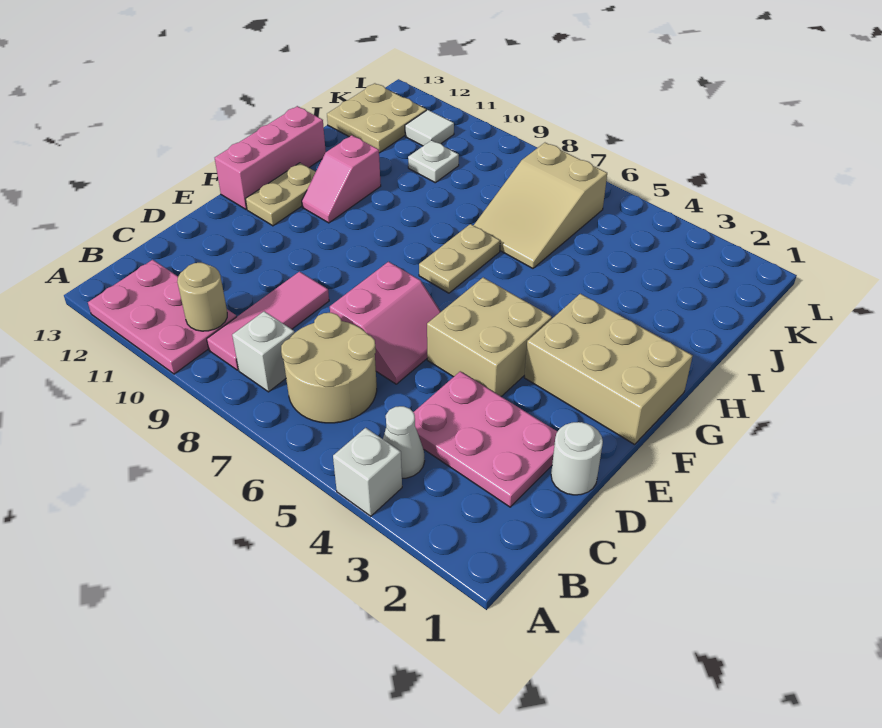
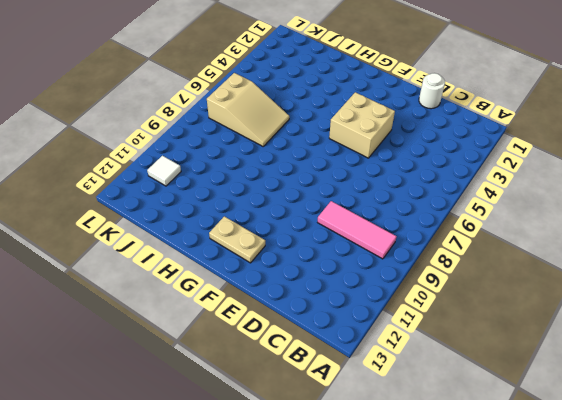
none -> white 1x1 brick [333,428,402,516]
none -> pink 2x3 plate [88,260,236,374]
none -> white 1x1 cone [383,406,425,478]

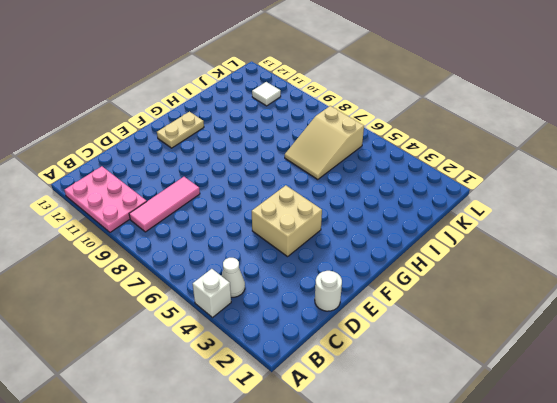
none -> tan 2x2 round brick [281,313,377,423]
none -> white 1x1 brick [232,311,295,392]
none -> pink 2x3 plate [413,371,557,507]

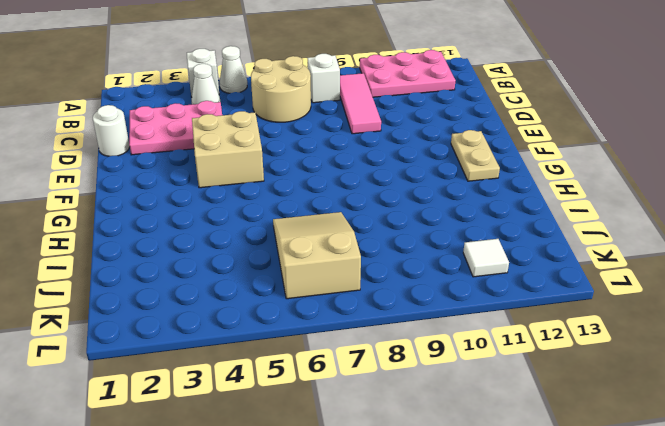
white 1x1 cone [220,46,247,93] -> none
none -> pink 2x2 slope [330,262,441,384]
none -> tan 2x3 brick [524,294,693,444]
none -> pink 1x3 brick [215,106,326,209]

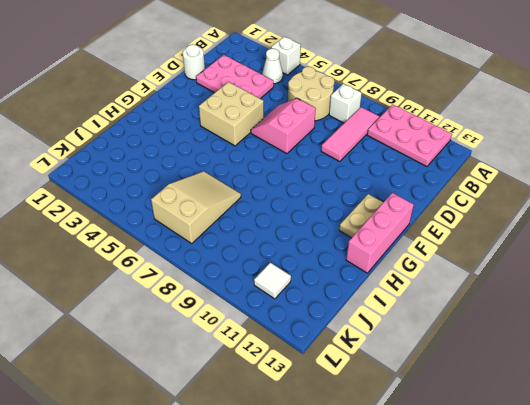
none -> tan 2x3 brick [524,294,693,444]
none -> tan 1x2 plate [419,224,500,293]
none -> pink 1x2 slope [302,135,381,223]

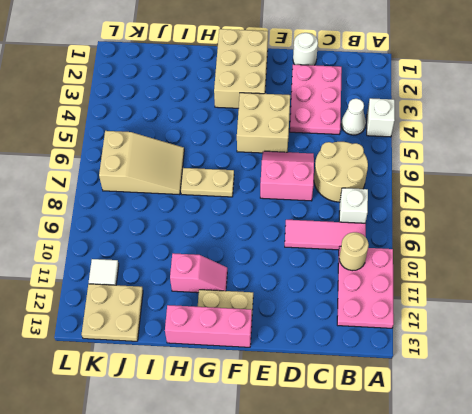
none -> white 1x1 plate [408,140,459,183]

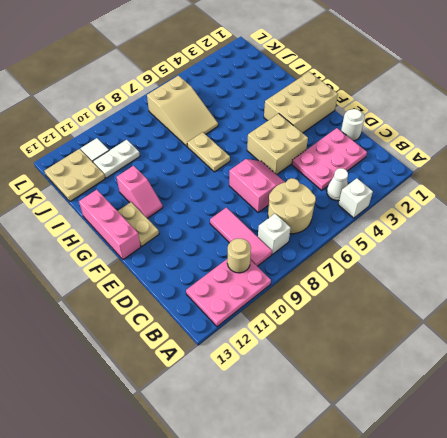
white 1x2 plate [93,140,140,178] -> white 1x1 plate [408,140,459,183]

